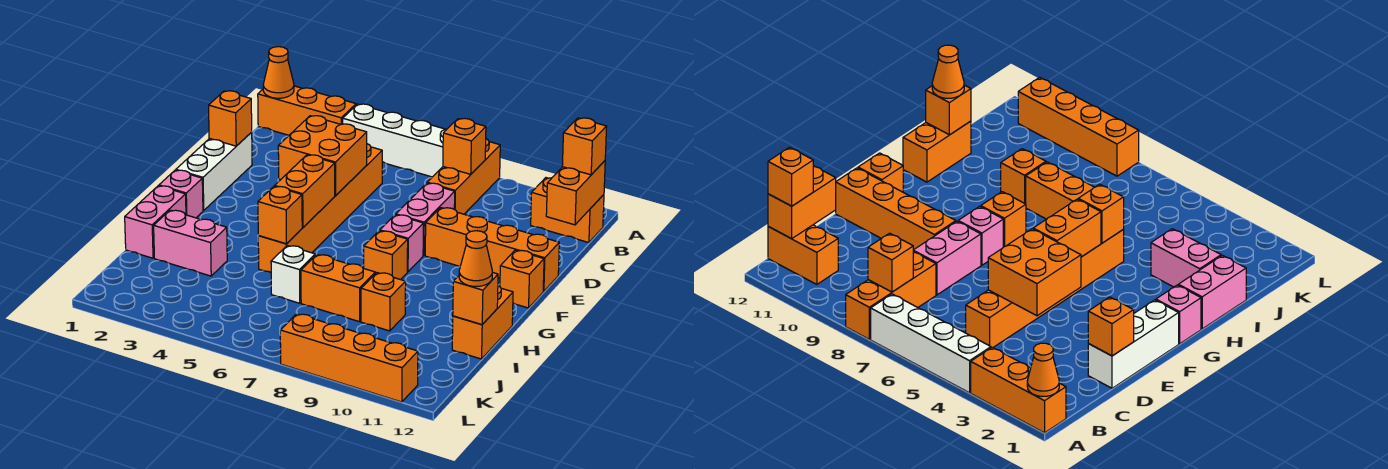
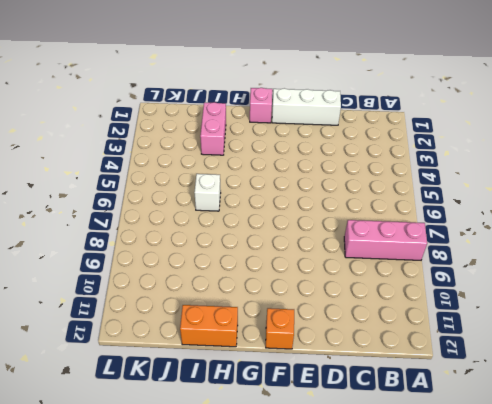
pink 1x3 brick [344,220,427,260] -> orange 1x3 brick [427,139,500,214]
none -> orange 1x3 brick [258,86,356,135]
none -> white 1x4 brick [343,104,447,177]
none -> orange 1x2 brick [531,178,604,243]

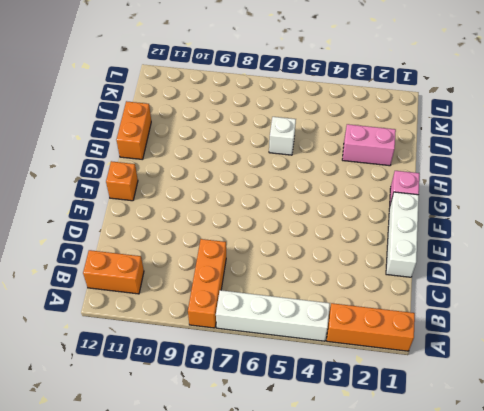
none -> orange 1x6 brick [258,144,382,272]
none -> pink 1x2 brick [396,183,455,256]
none -> orange 1x4 brick [425,208,559,291]

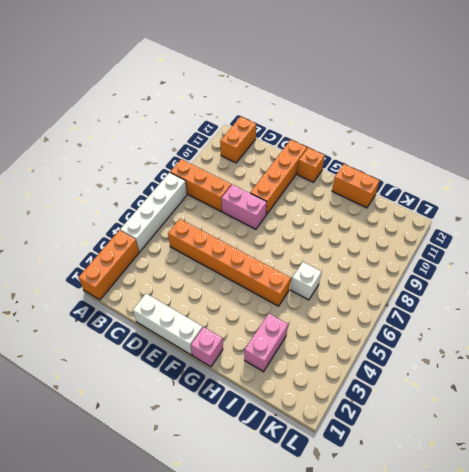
none -> pink 1x1 brick [380,215,423,272]
none -> orange 1x1 brick [364,231,408,280]
none -> pink 1x2 brick [125,186,186,258]

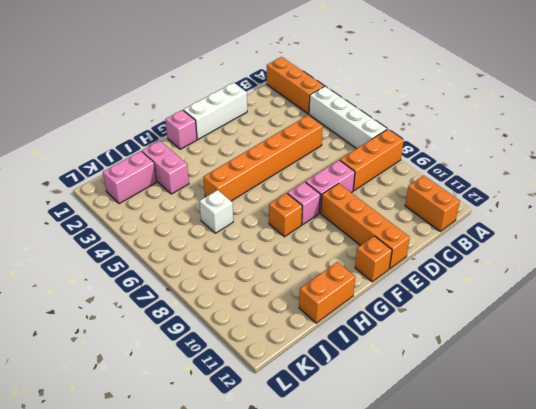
pink 1x2 brick [103,151,156,204] -> pink 1x2 brick moved to [125,186,186,258]
none -> orange 1x2 brick [301,255,375,322]
none -> orange 1x1 brick [361,273,406,331]
none -> orange 1x4 brick [280,314,418,402]

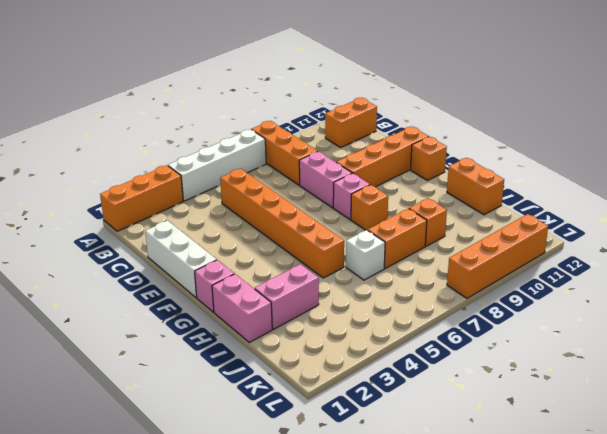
none -> orange 1x1 cone [263,47,294,98]
none -> orange 1x1 brick [443,118,486,174]
none -> orange 1x2 brick [546,161,605,225]

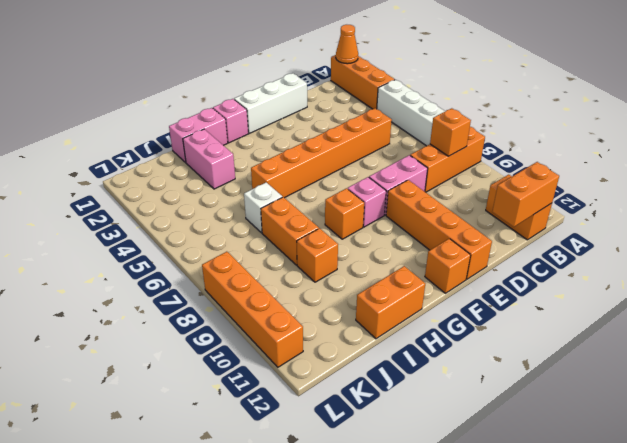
none -> orange 1x1 brick [209,91,252,146]
none -> orange 2x2 brick [278,116,367,196]
none -> orange 1x2 brick [275,155,335,228]

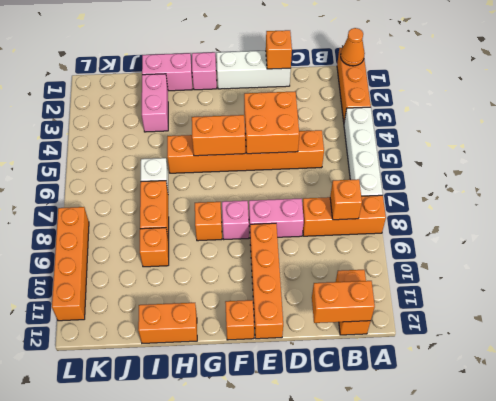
none -> orange 1x1 brick [258,186,302,244]
none -> orange 1x1 brick [453,272,498,325]
none -> orange 1x1 brick [562,118,607,175]

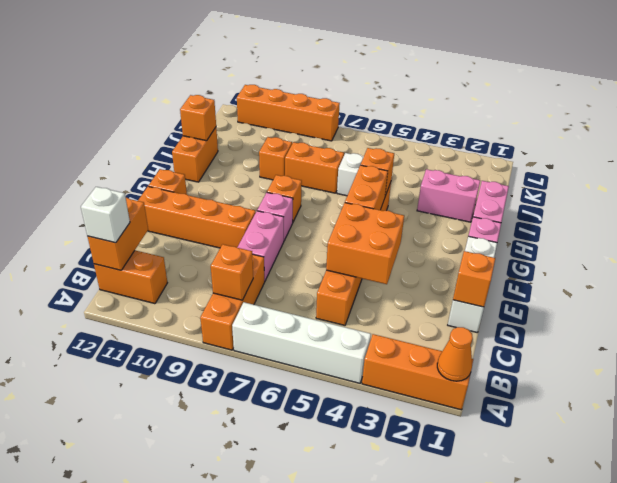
white 1x1 brick [81,187,130,243] -> orange 1x1 brick [562,118,607,175]
none -> orange 1x1 cone [459,231,492,286]

